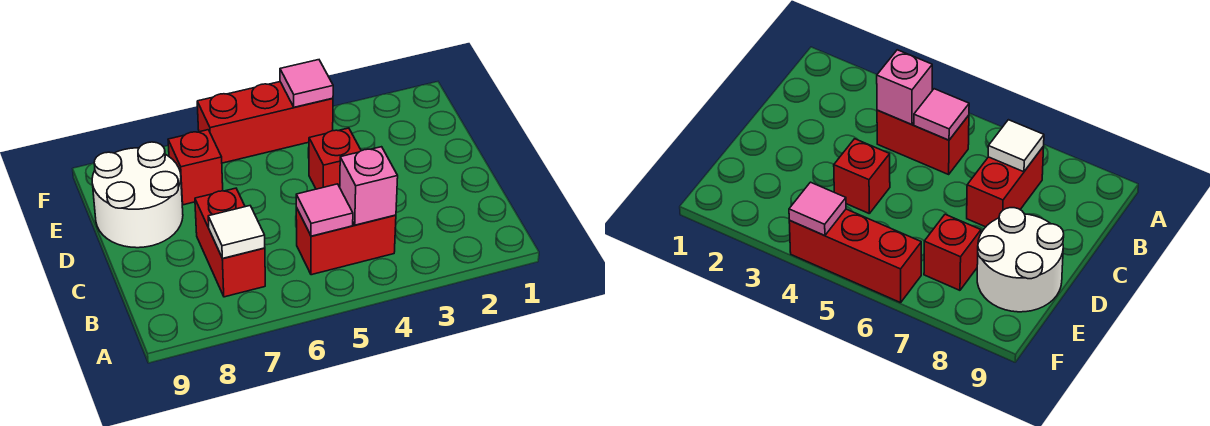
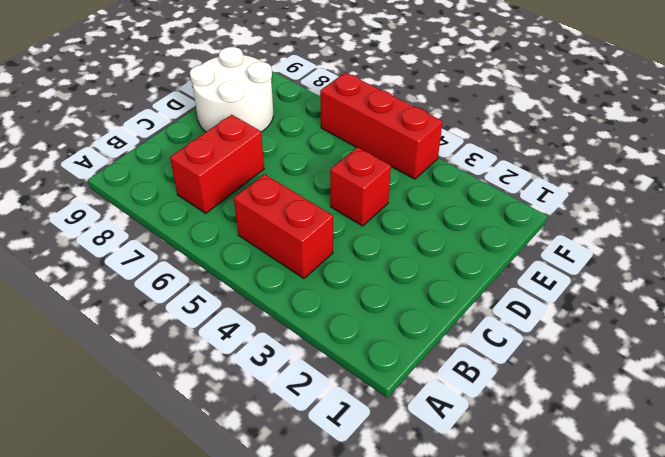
none -> red 1x1 brick [168,130,223,205]
none -> pink 1x1 brick [340,147,398,225]

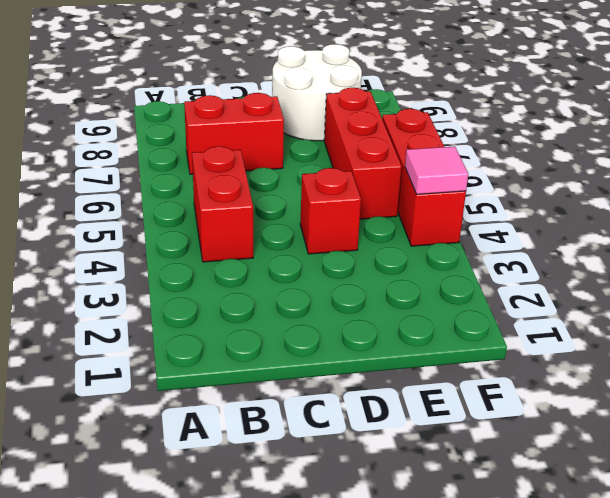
red 1x3 brick [324,88,402,219] -> red 1x1 brick [168,130,223,205]
none -> pink 1x1 brick [340,147,398,225]
none -> pink 1x1 tile [296,184,353,236]

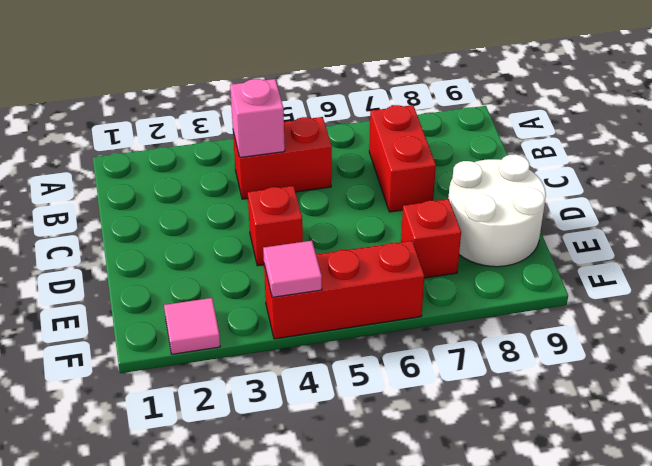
pink 1x1 tile [164,298,220,354] -> pink 1x1 tile moved to [296,184,353,236]
none -> white 1x1 tile [208,206,265,258]

